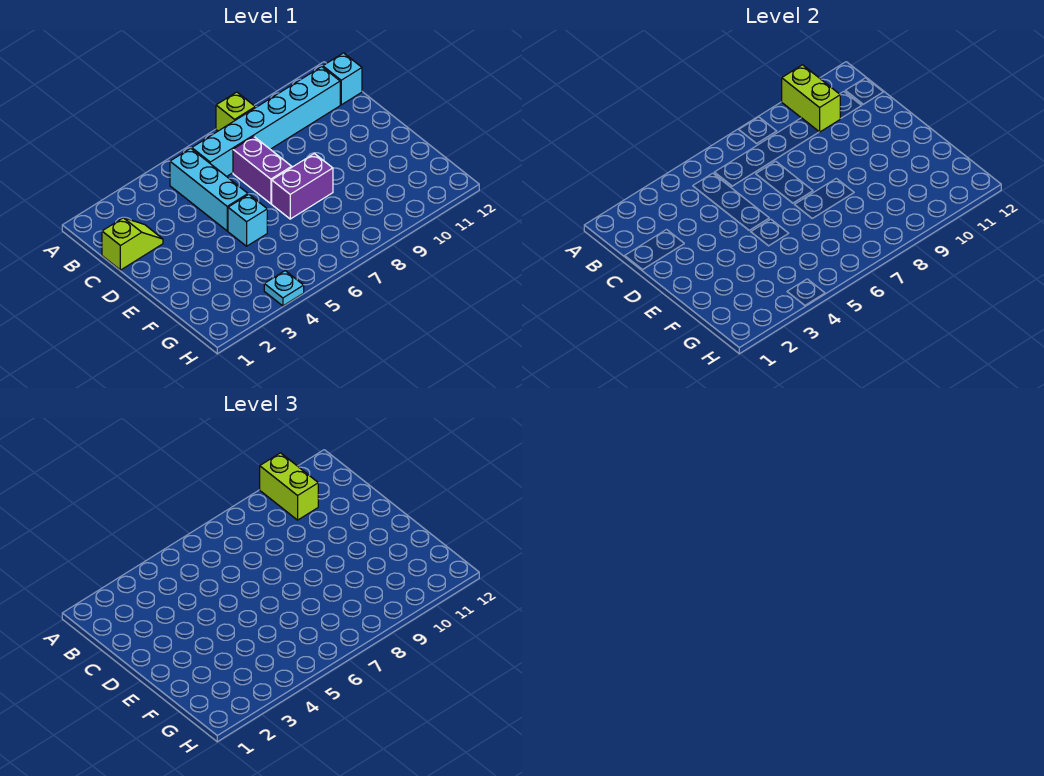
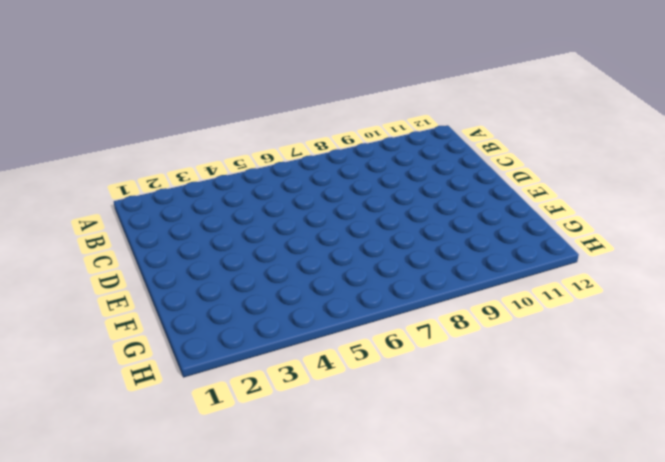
none -> lime 1x1 brick [216,92,255,131]
none -> cyan 1x3 brick [170,148,248,231]

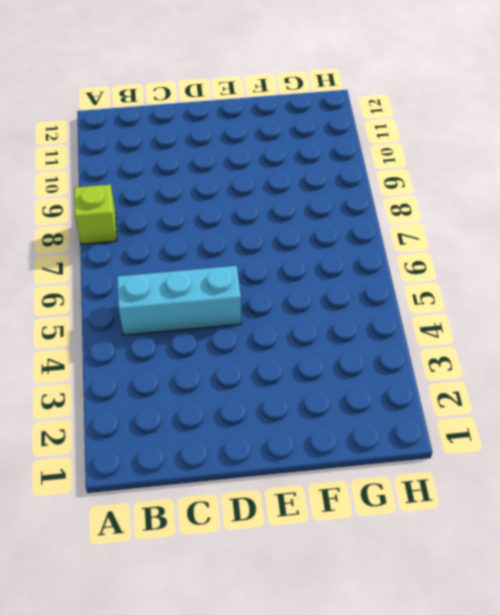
none -> cyan 1x6 brick [192,67,340,177]
none -> cyan 1x1 brick [323,53,362,105]

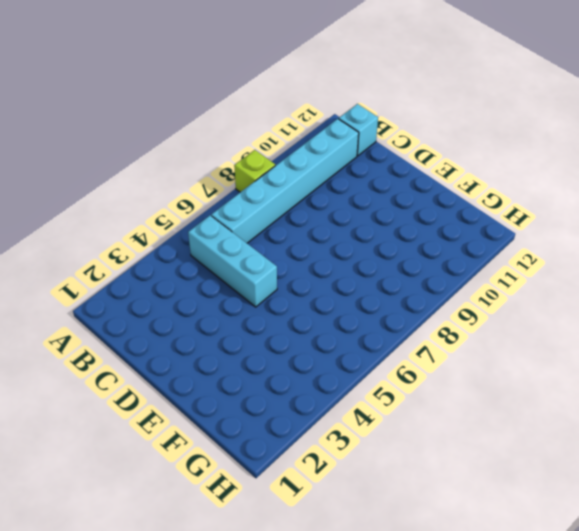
none -> lime 1x2 slope [102,218,163,270]
none -> purple 1x2 brick [233,136,292,204]

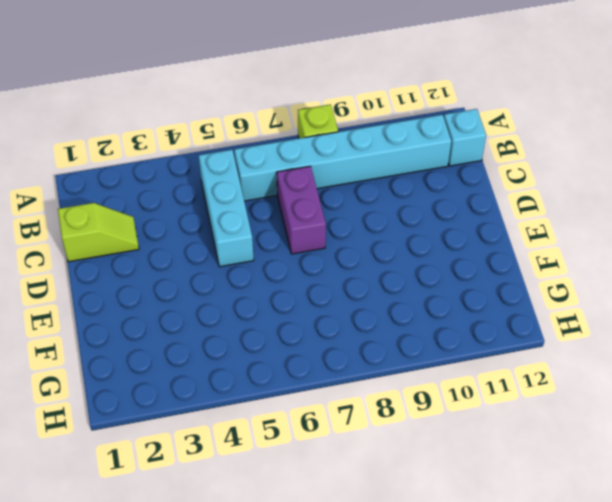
none -> cyan 1x1 brick [228,194,267,246]
none -> purple 1x2 brick [272,154,333,219]

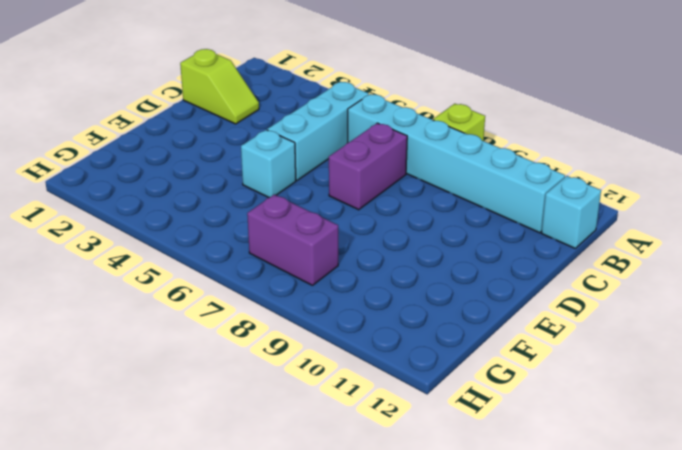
purple 1x2 brick [247,194,338,285] -> purple 1x2 brick moved to [272,154,333,219]
none -> cyan 1x1 plate [264,271,304,306]
none -> lime 1x2 brick [782,65,840,132]

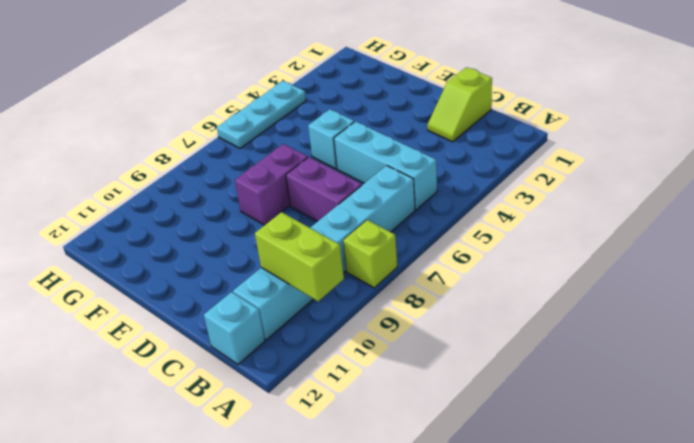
cyan 1x3 plate [217,81,306,148] -> cyan 1x1 plate [264,271,304,306]
none -> lime 1x2 brick [260,453,318,520]

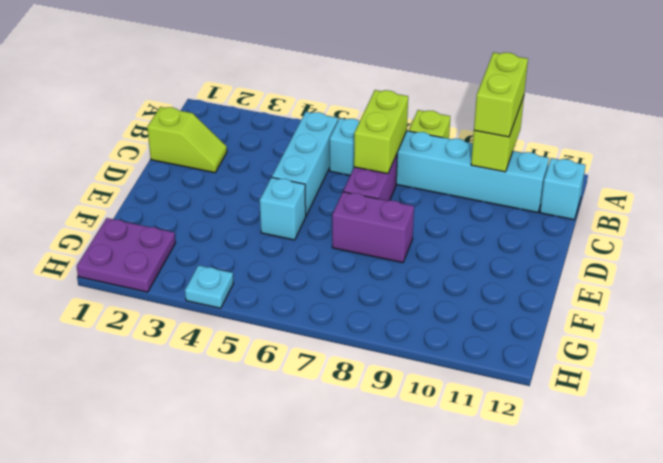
lime 1x2 brick [354,90,408,174] -> none
purple 2x2 plate [77,218,176,292] -> none

